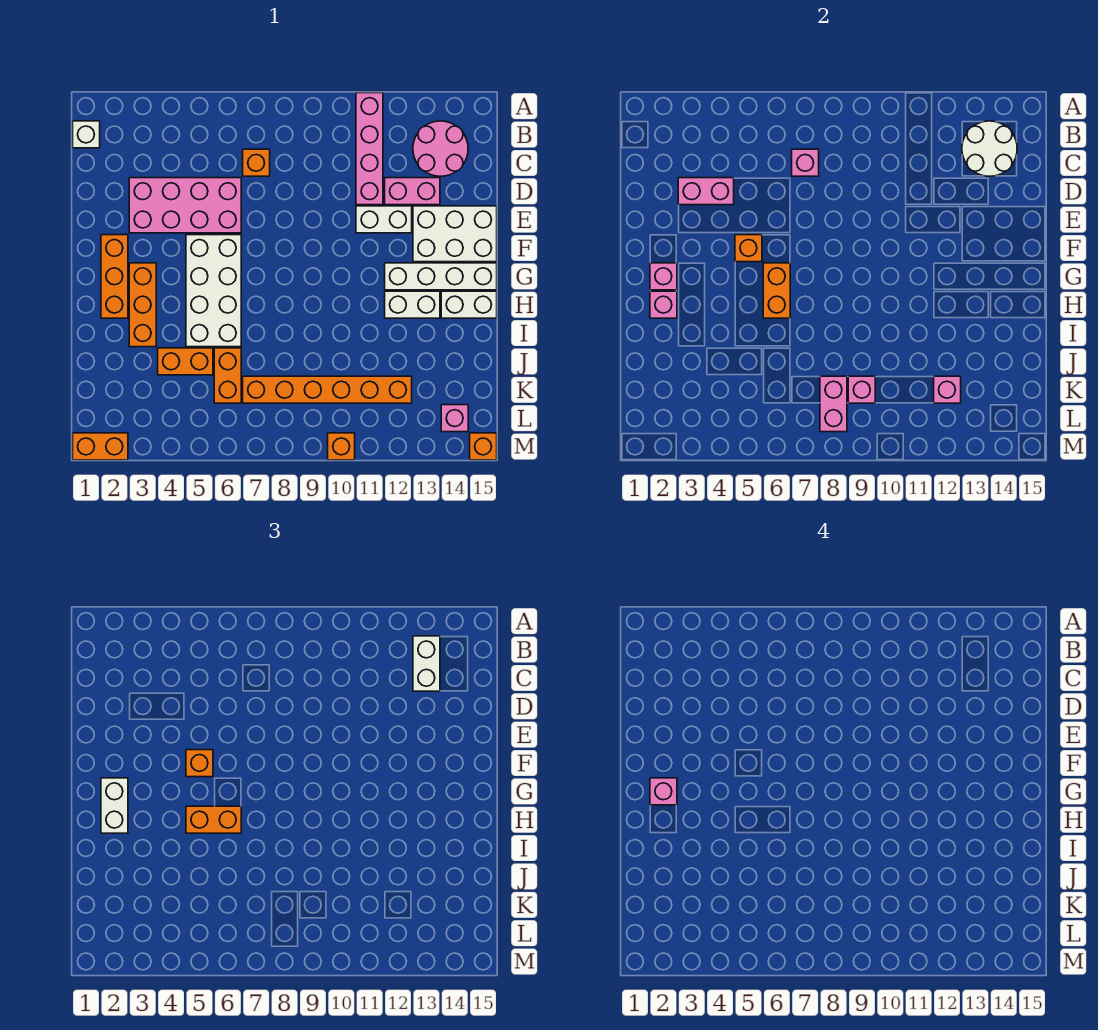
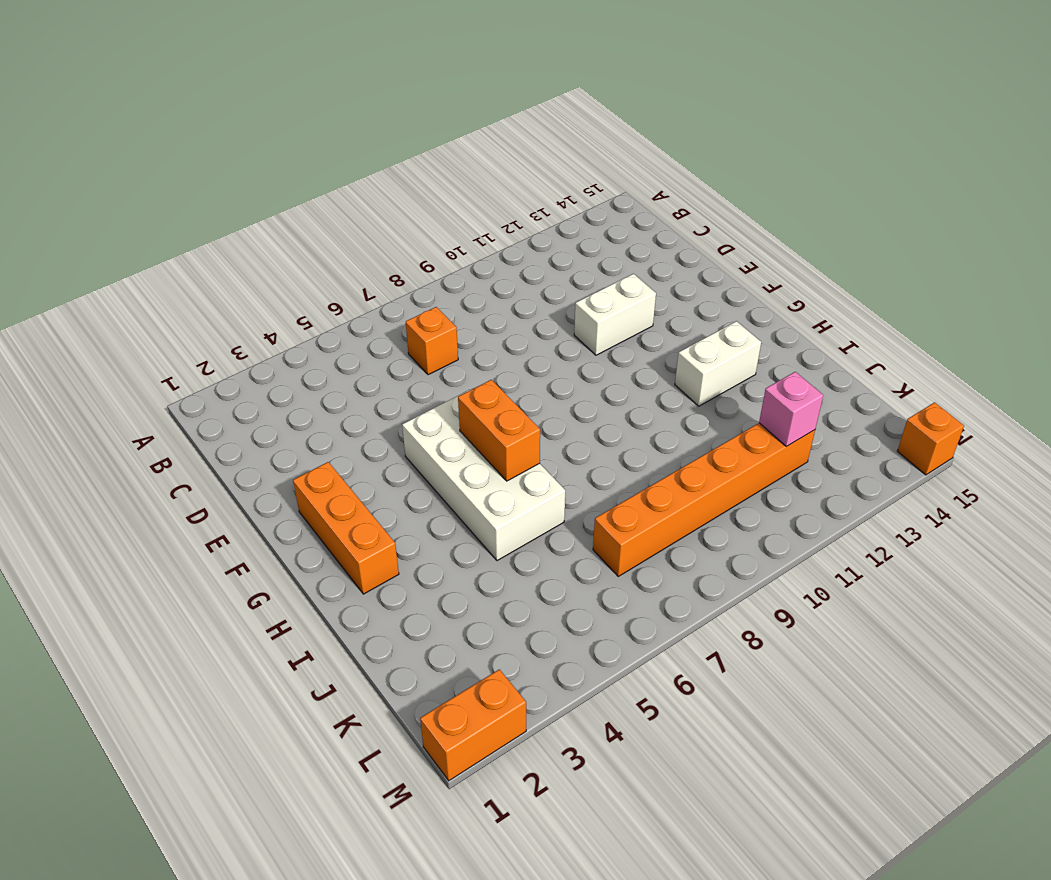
none -> pink 1x4 brick [356,93,383,205]
none -> white 1x1 brick [73,121,100,148]
none -> pink 2x2 round brick [413,121,468,176]
none -> pink 2x4 brick [129,178,241,233]

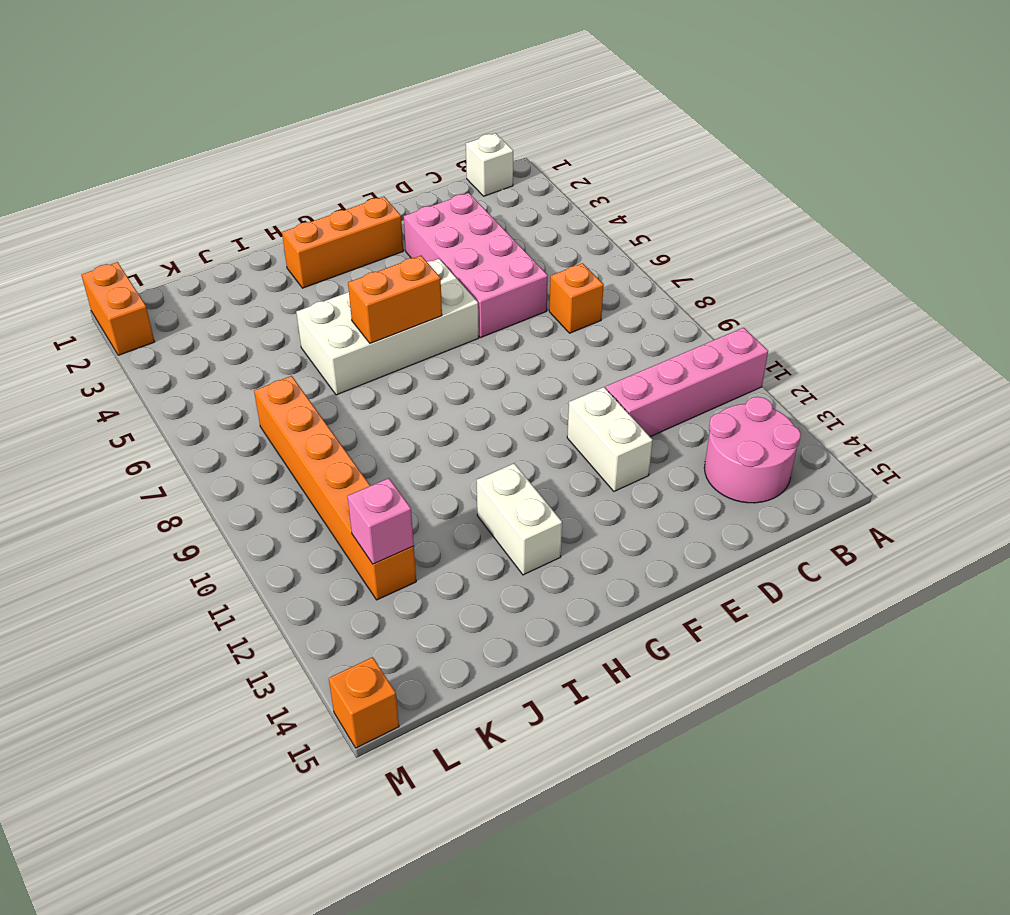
none -> pink 1x2 brick [385,178,440,205]
none -> white 2x3 brick [413,206,497,262]
none -> orange 1x3 brick [129,263,156,347]
none -> white 1x4 brick [385,263,497,290]

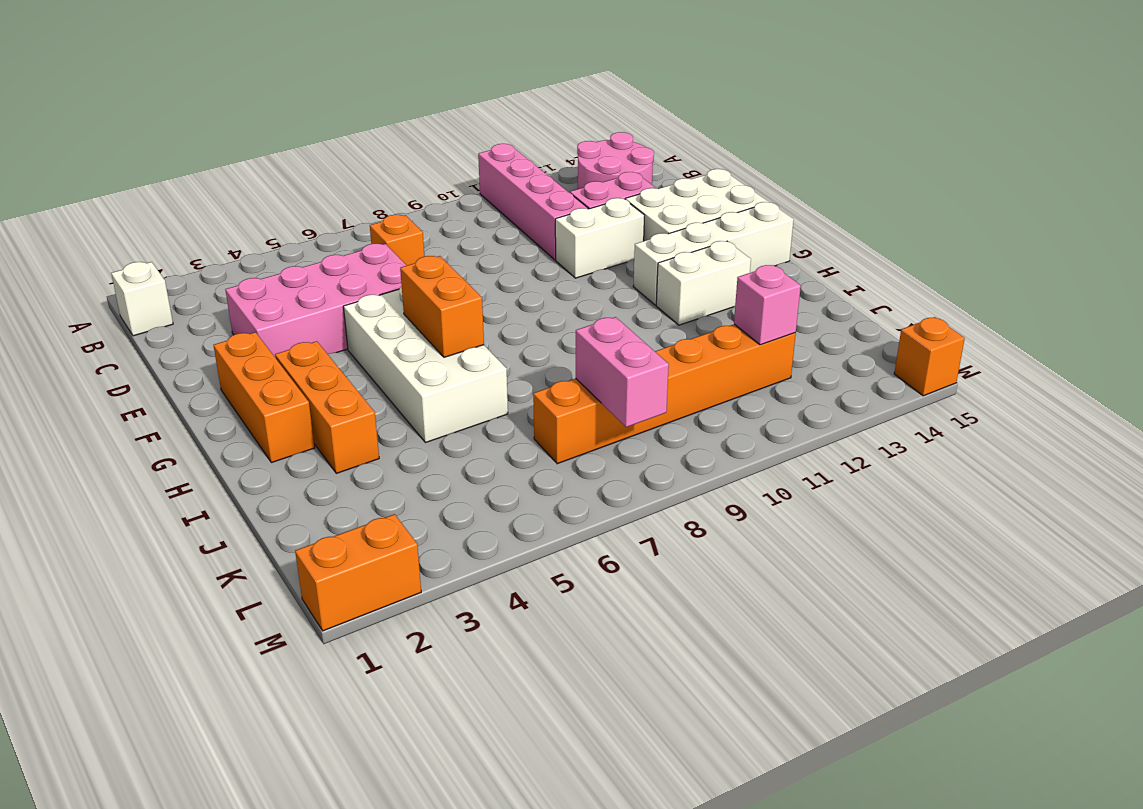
none -> white 1x2 brick [441,291,497,318]
none -> orange 1x2 brick [158,348,213,375]
none -> orange 1x2 brick [214,348,241,403]
none -> pink 1x1 brick [441,405,468,432]

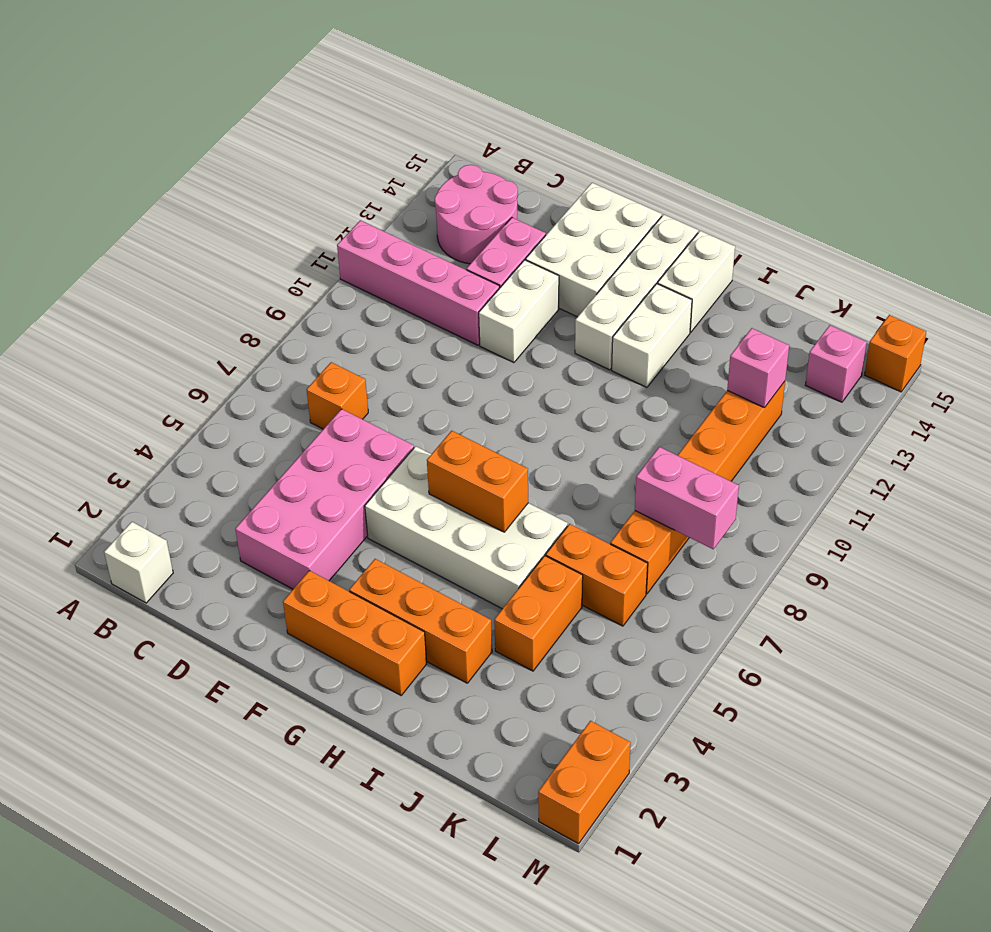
none -> orange 1x1 brick [328,433,355,460]
none -> white 2x2 round brick [962,121,1017,176]
none -> pink 1x1 brick [792,149,819,176]
none -> pink 1x2 brick [678,178,734,205]

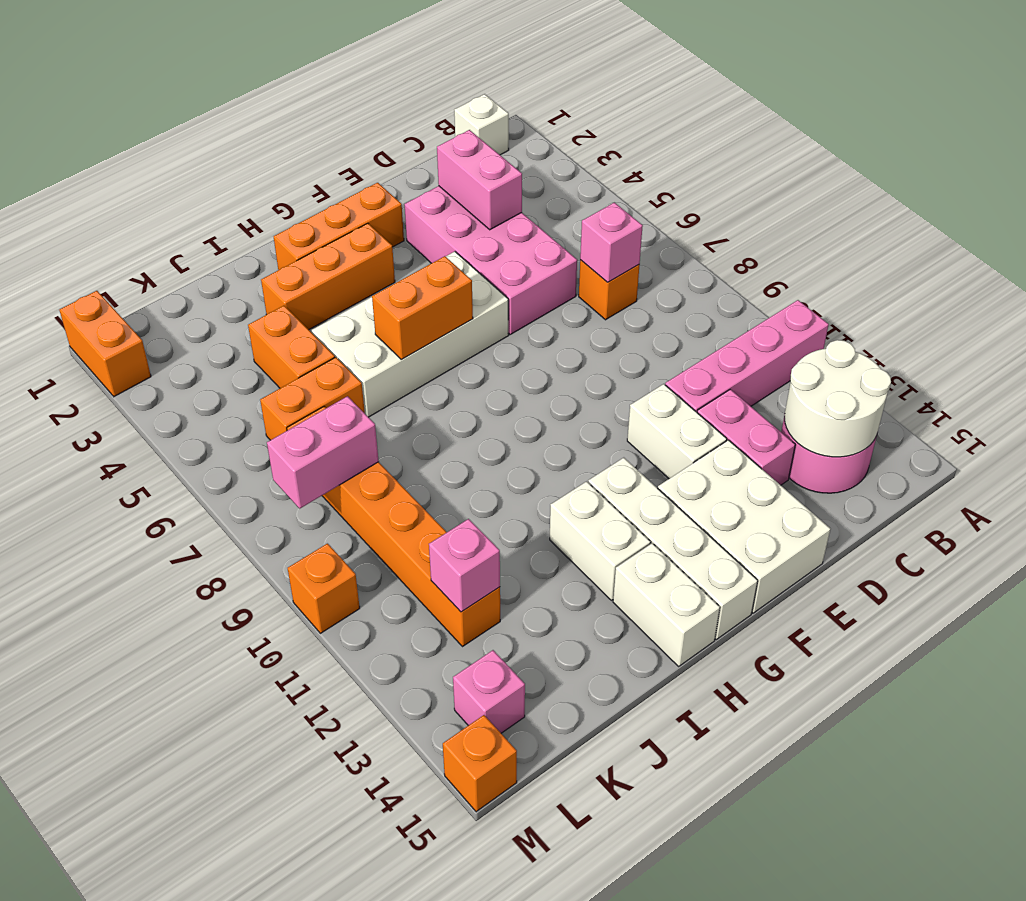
none -> orange 1x1 brick [735,235,762,262]
none -> pink 1x1 brick [650,263,677,290]
none -> pink 1x1 brick [650,291,677,318]
none -> pink 1x1 brick [848,376,875,403]

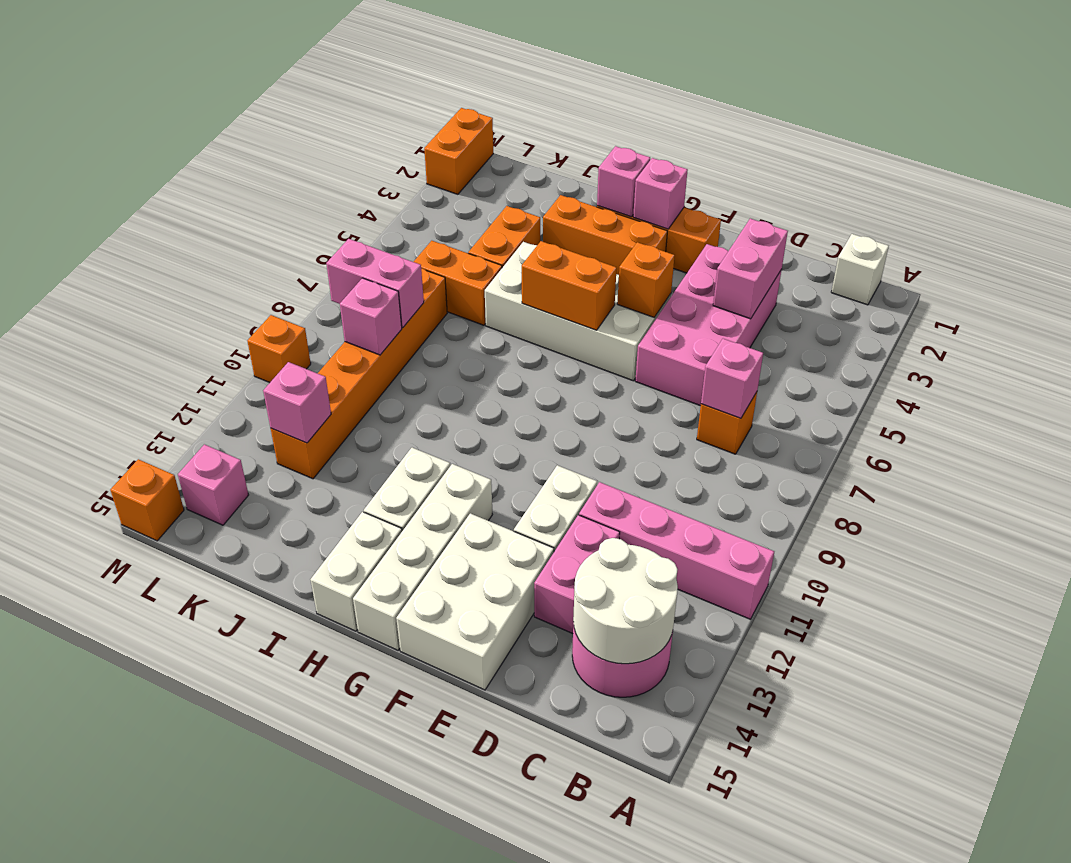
none -> white 1x2 brick [413,636,440,691]
none -> orange 1x1 brick [186,750,213,777]
none -> white 1x2 brick [101,778,128,833]
none -> orange 1x2 brick [186,806,241,833]

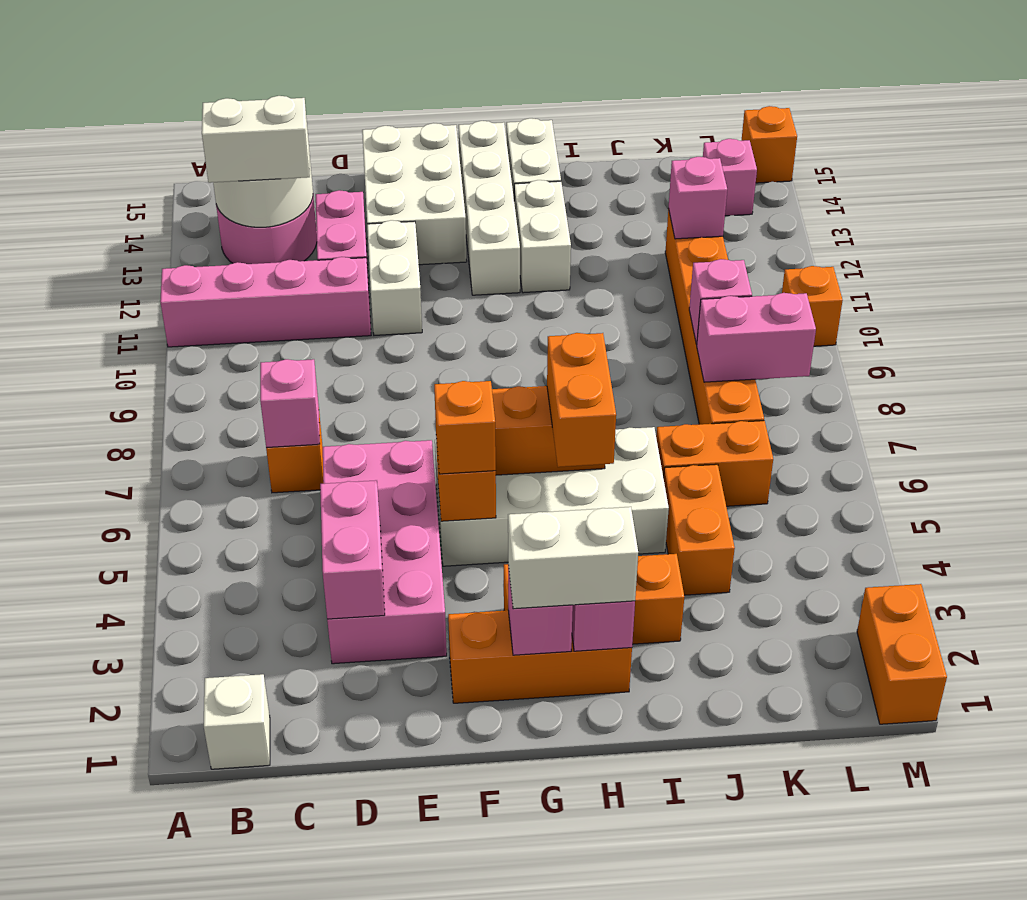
none -> pink 1x1 brick [650,778,677,805]

